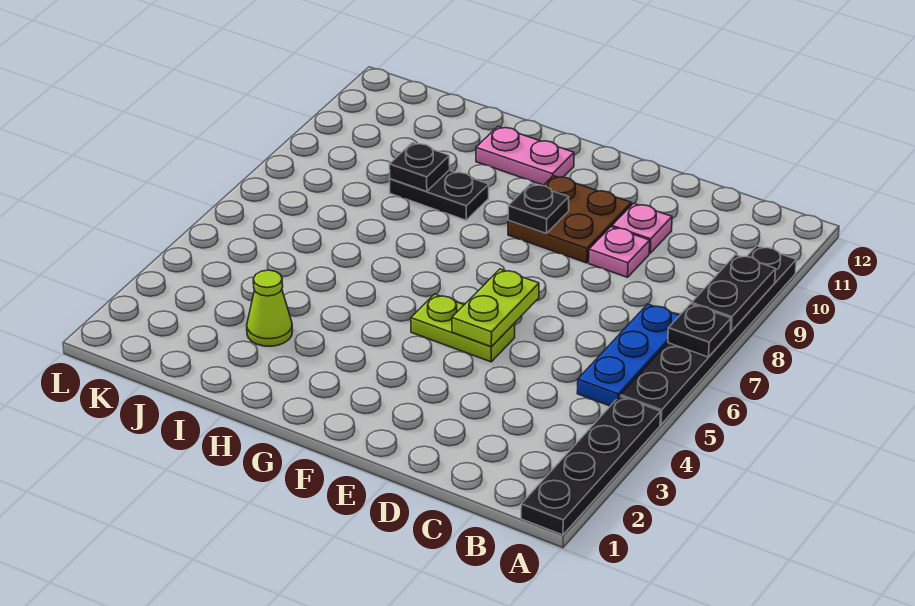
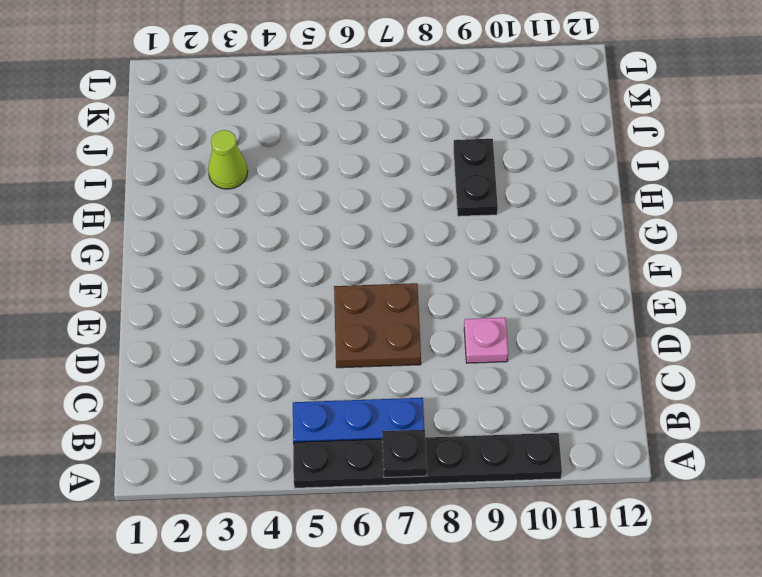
brown 2x2 plate [334,283,421,368] -> brown 2x2 plate moved to [508,176,632,263]
none -> black 1x4 plate [521,396,661,535]
none -> pink 1x1 plate [612,203,672,253]
none -> lime 1x2 plate [411,294,515,362]

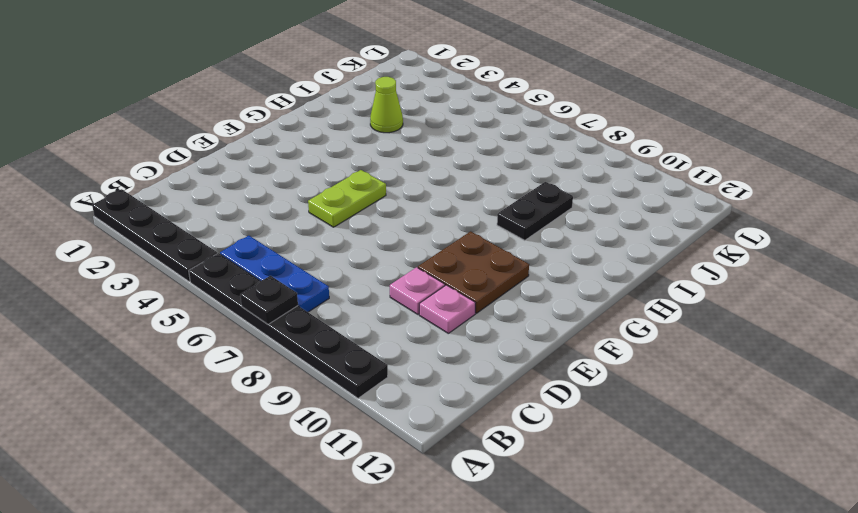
none -> pink 1x2 plate [476,127,574,185]
none -> black 1x2 plate [691,255,776,331]
none -> lime 1x2 plate [452,269,539,346]

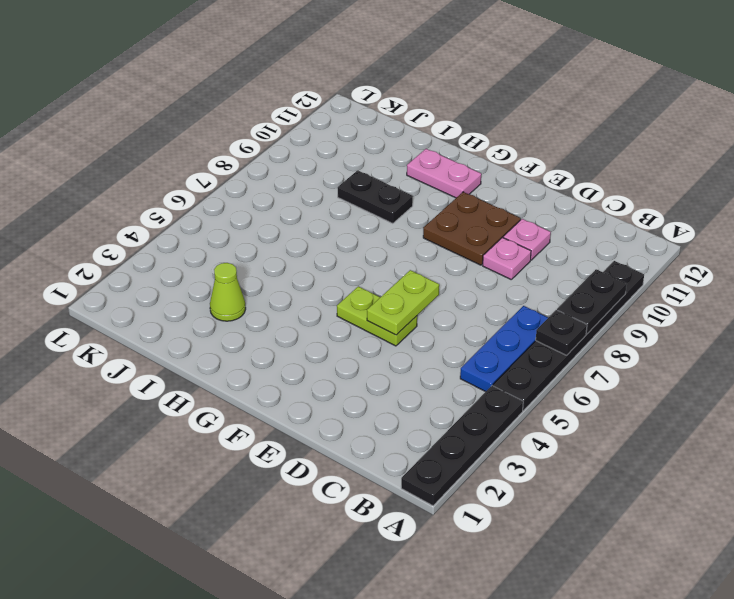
none -> black 1x1 plate [508,184,569,233]
none -> black 1x1 plate [389,143,450,191]

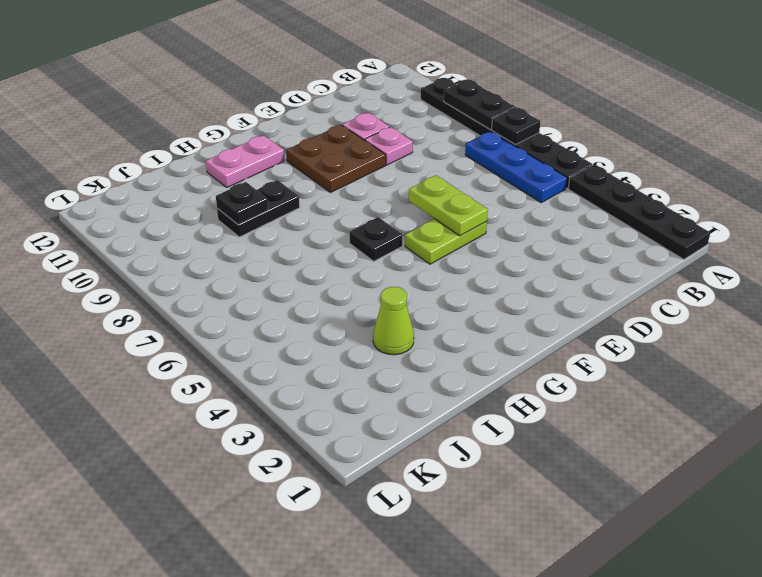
black 1x1 plate [350,217,402,261] -> black 1x1 plate moved to [508,184,569,233]

